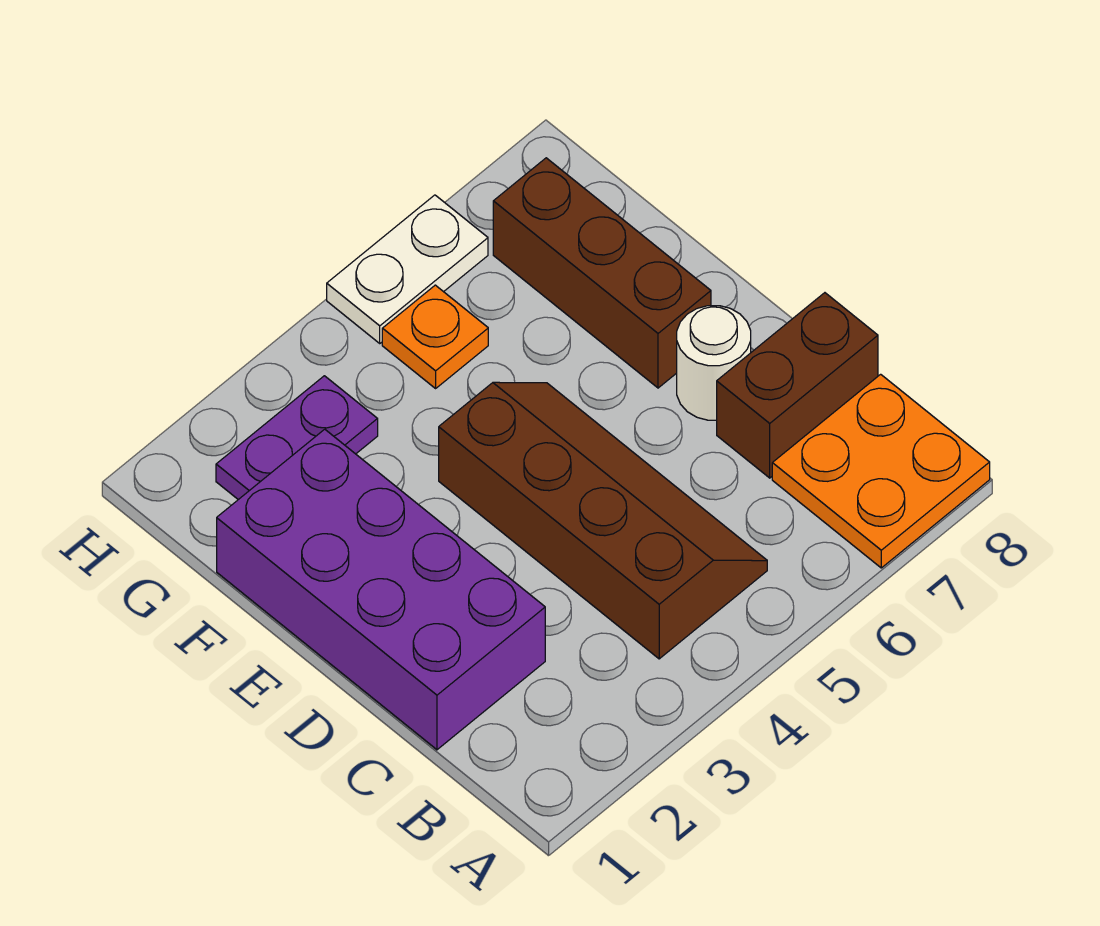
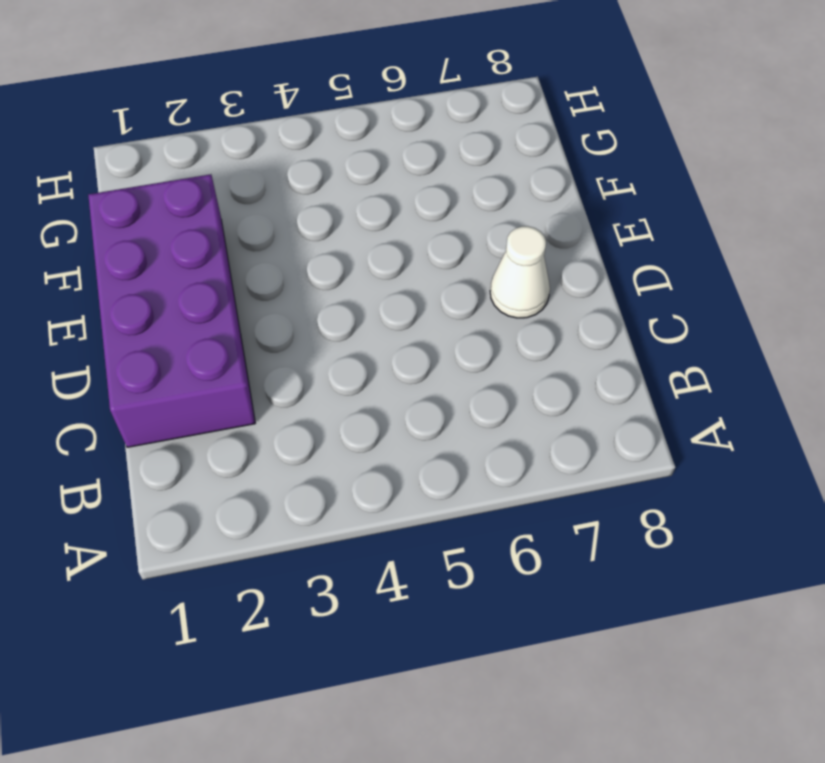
white 1x1 cone [490,226,550,318] -> white 1x1 round brick [677,306,751,420]
none -> orange 2x2 plate [772,374,990,568]
none -> brown 2x4 slope [439,382,767,659]

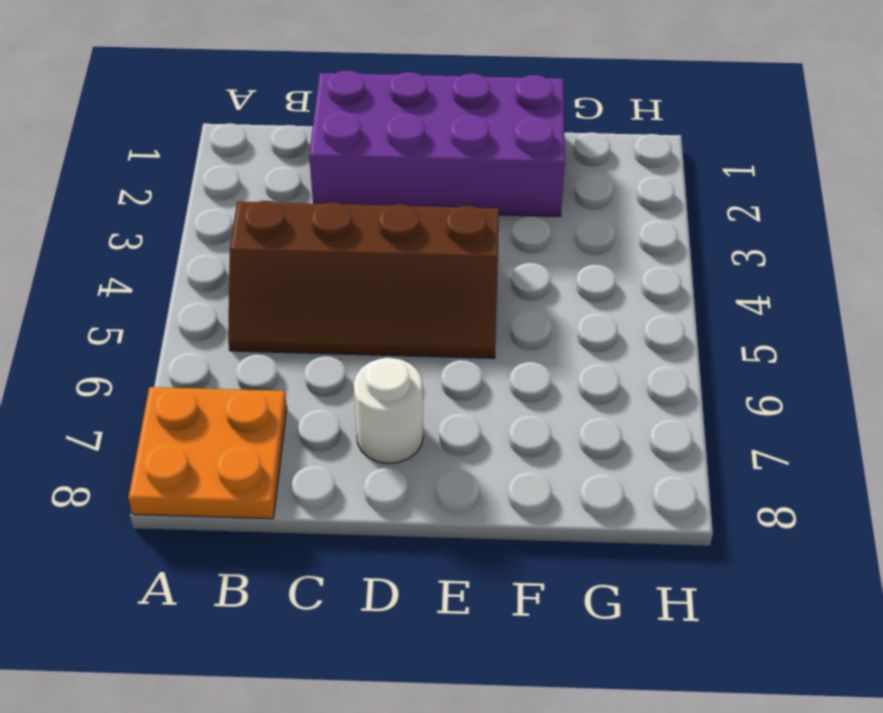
none -> brown 1x2 brick [717,293,878,478]
none -> brown 1x3 brick [493,158,711,388]

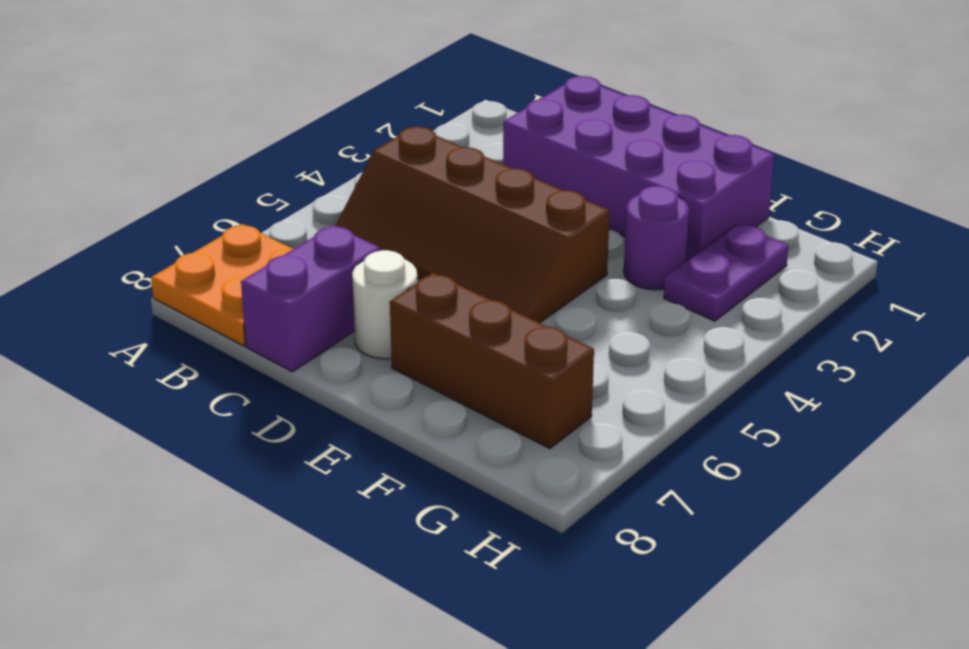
purple 1x2 brick [241,225,380,372] -> brown 1x2 brick [717,293,878,478]
purple 1x1 round brick [624,186,689,290] -> none
none -> orange 1x1 plate [382,285,488,388]
none -> white 1x2 plate [327,195,488,343]

